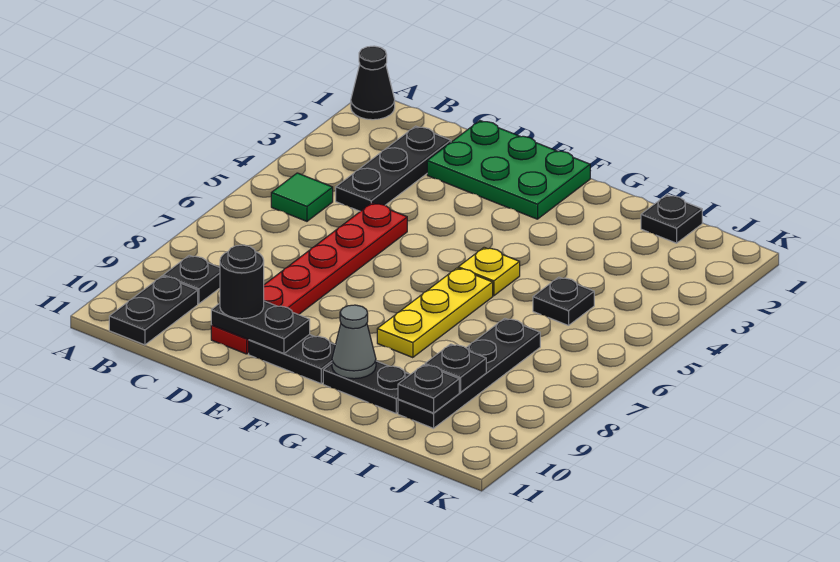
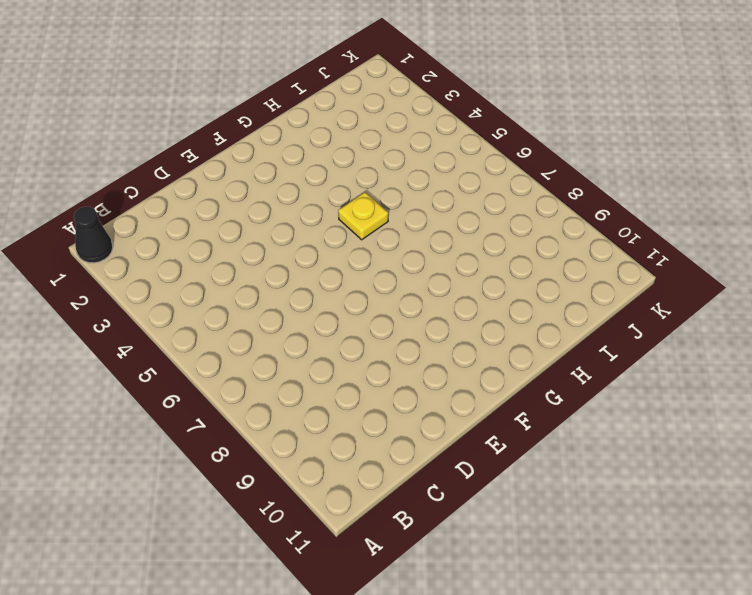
none -> green 1x1 tile [271,173,333,221]
none -> black 1x1 plate [163,255,220,304]
none -> black 1x2 plate [109,276,198,345]

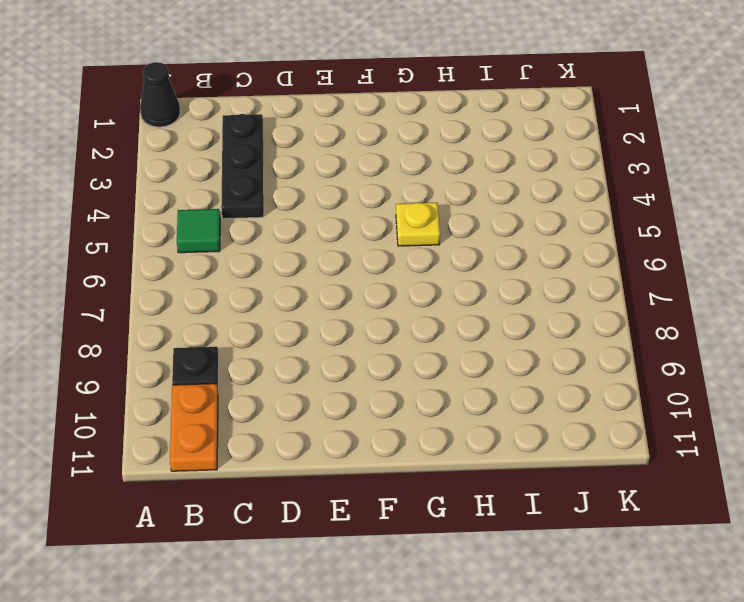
orange 1x2 plate [170,384,218,471] -> black 1x2 plate [109,276,198,345]
none -> green 2x3 plate [427,121,590,219]
none -> red 1x6 plate [211,203,407,354]
none -> black 1x2 plate [249,334,335,384]

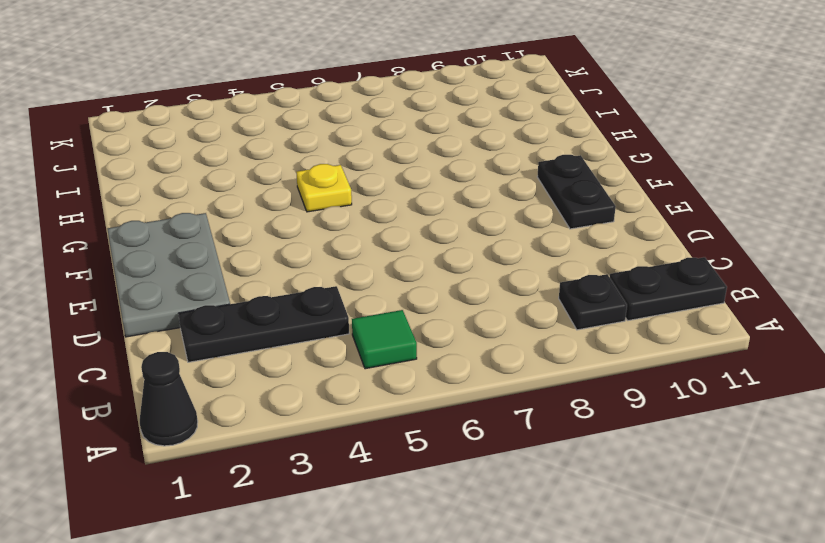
grey 2x3 plate [108,213,230,337] -> green 2x3 plate [427,121,590,219]
none -> red 1x6 plate [211,203,407,354]
none -> yellow 1x3 plate [377,268,493,358]
none -> black 1x2 plate [323,361,410,413]

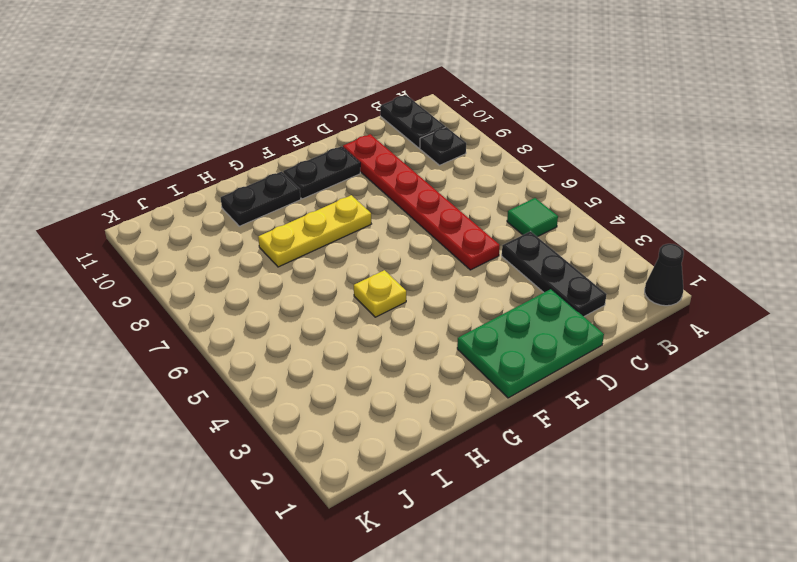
yellow 1x3 plate [258,195,371,267] -> yellow 1x3 plate turned to [377,268,493,358]
none -> black 1x1 plate [641,195,702,243]
none -> black 1x1 plate [533,277,594,326]
none -> black 1x4 plate [398,318,540,428]

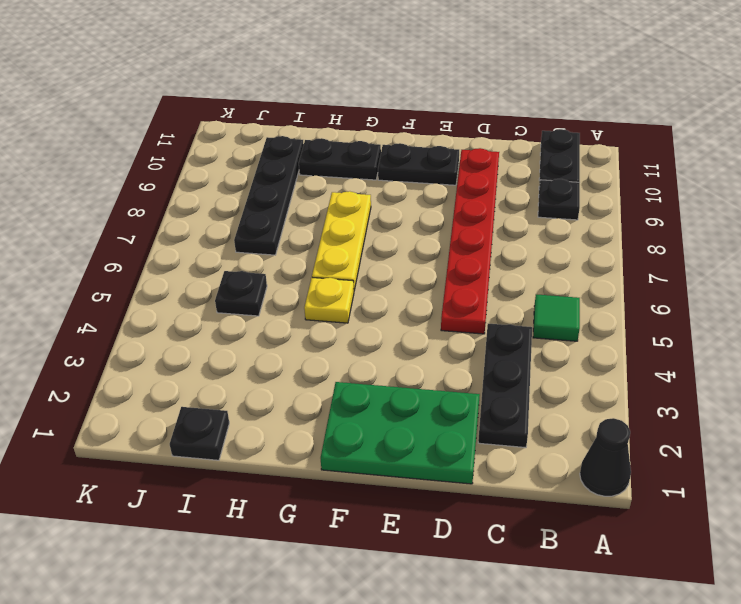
none -> black 1x2 plate [211,301,310,353]
none -> grey 1x1 cone [332,305,376,379]
none -> black 1x1 plate [425,344,486,392]

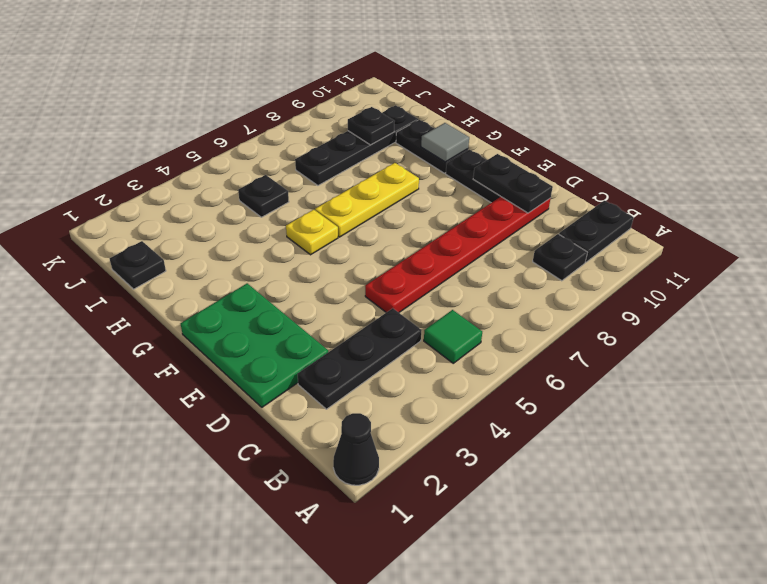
grey 1x1 tile [421,123,469,162] -> grey 1x1 cone [332,305,376,379]
none -> black 1x1 plate [398,365,459,413]
none -> black 1x1 round brick [220,245,264,319]

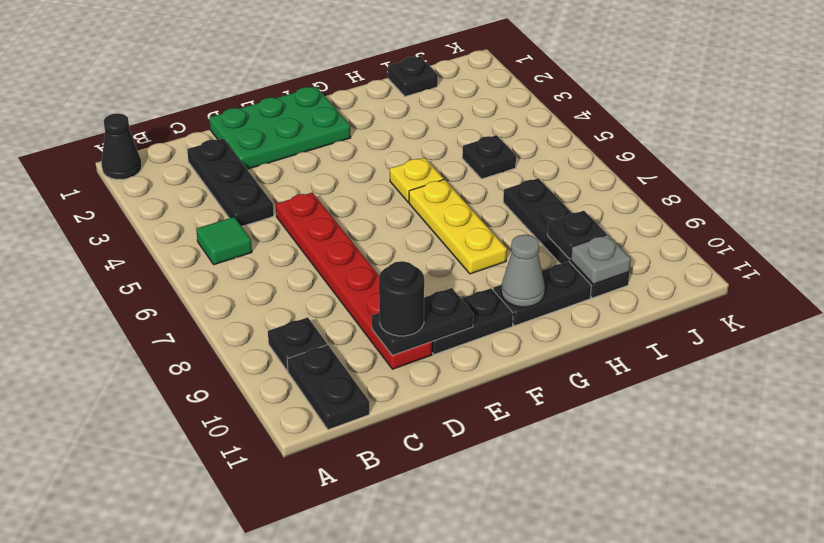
grey 1x1 plate [571,235,631,284] -> black 1x1 plate [398,365,459,413]

